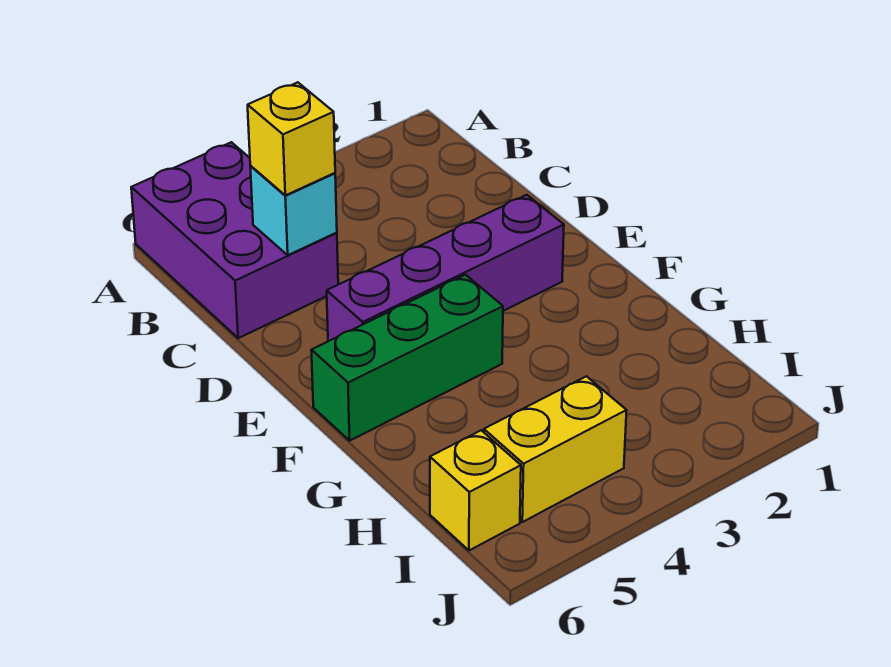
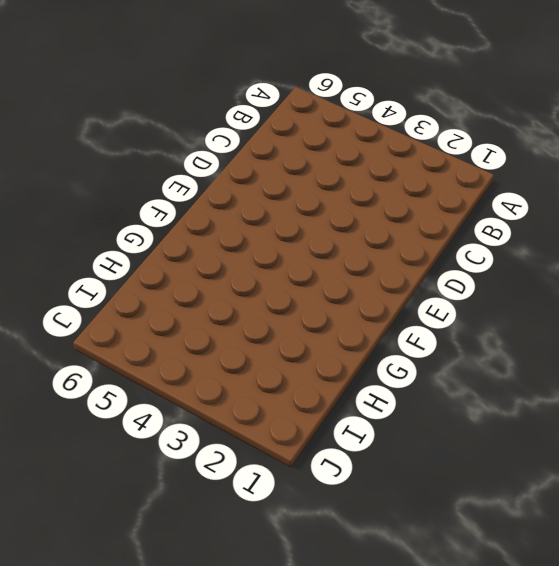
none -> purple 2x3 brick [131,142,338,338]
none -> purple 1x4 brick [327,195,564,341]

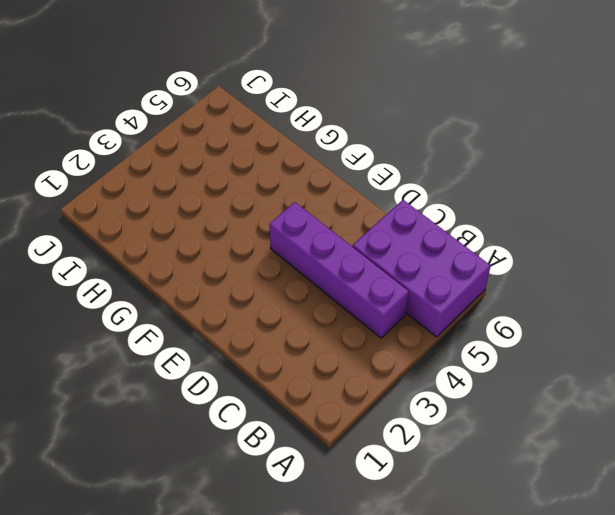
purple 1x4 brick [269,202,409,338] -> purple 1x4 brick turned to [327,195,564,341]
none -> green 1x3 brick [311,275,503,441]
none -> yellow 1x2 brick [484,376,627,522]

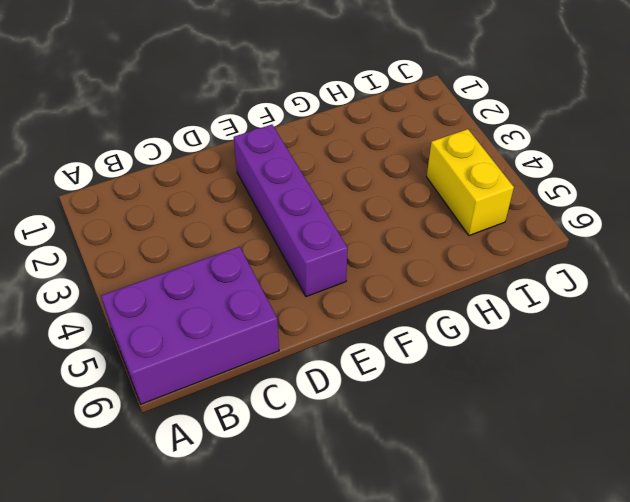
none -> green 1x3 brick [311,275,503,441]
none -> yellow 1x1 brick [430,430,521,550]

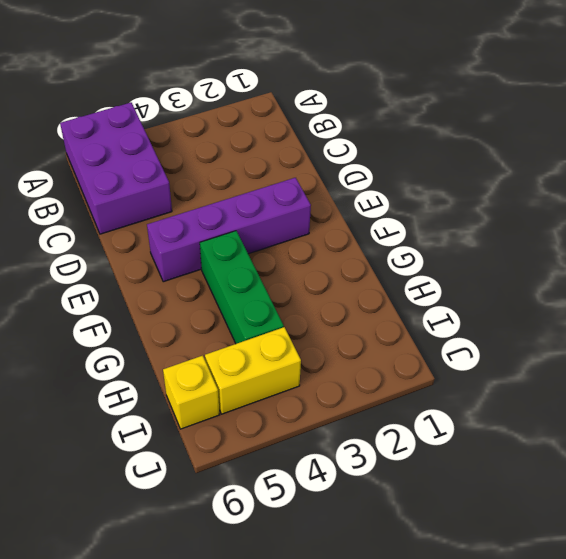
green 1x3 brick [200,231,284,344] -> green 1x3 brick turned to [311,275,503,441]
none -> cyan 1x1 brick [250,166,337,255]
none -> yellow 1x1 brick [248,82,335,195]

